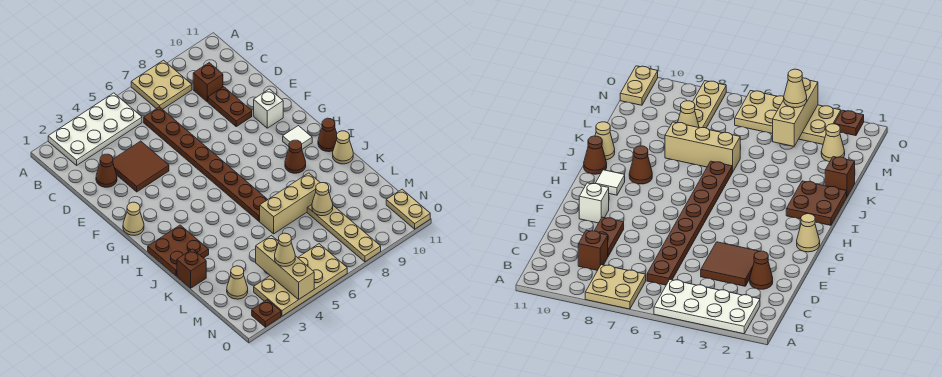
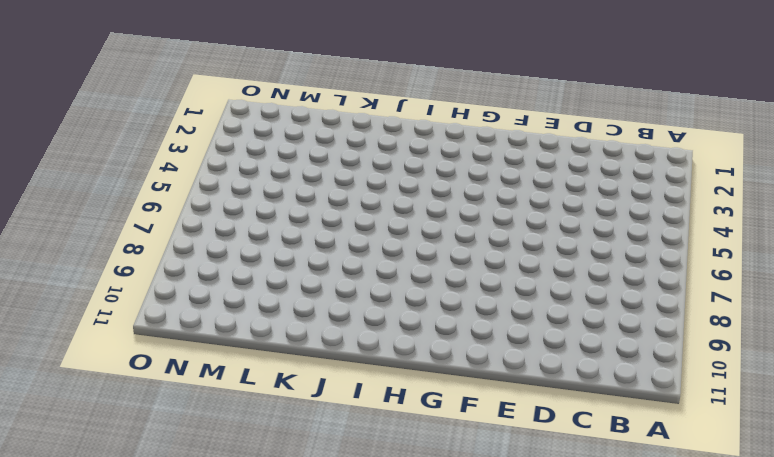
none -> white 2x4 plate [48,93,142,165]
none -> tan 2x2 plate [131,60,192,109]
none -> brown 1x8 plate [144,107,268,221]

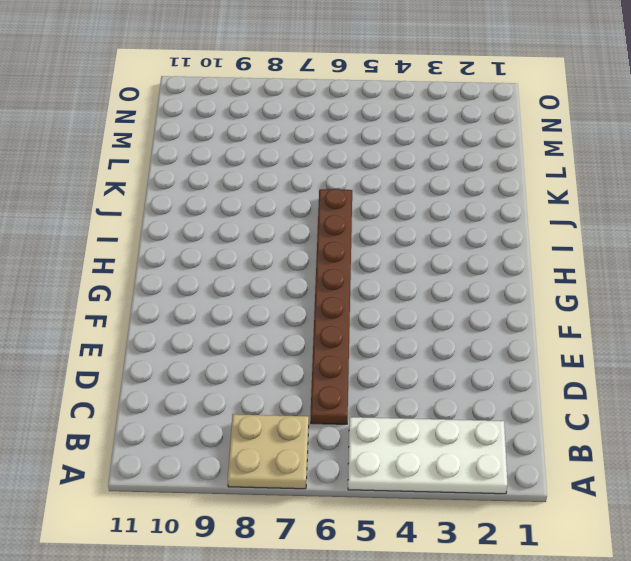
none -> brown 1x1 brick [193,63,223,102]
none -> brown 1x1 cone [96,154,117,187]
none -> brown 2x2 tile [113,141,169,192]

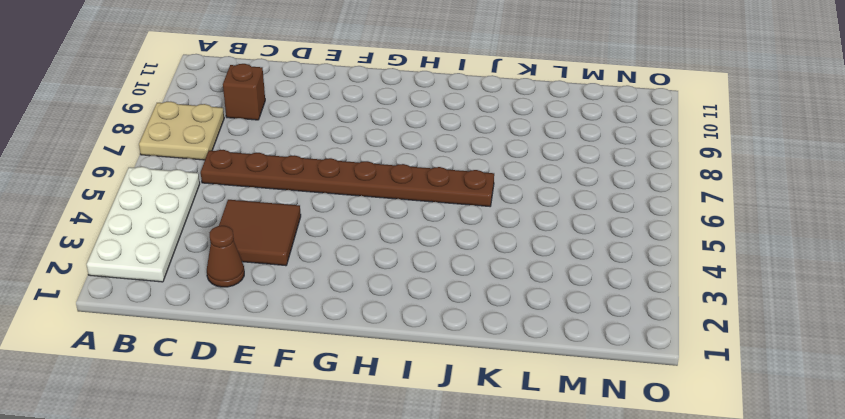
none -> brown 1x2 plate [208,87,252,126]
none -> white 1x1 brick [254,89,283,128]
none -> tan 1x1 cone [123,202,144,235]

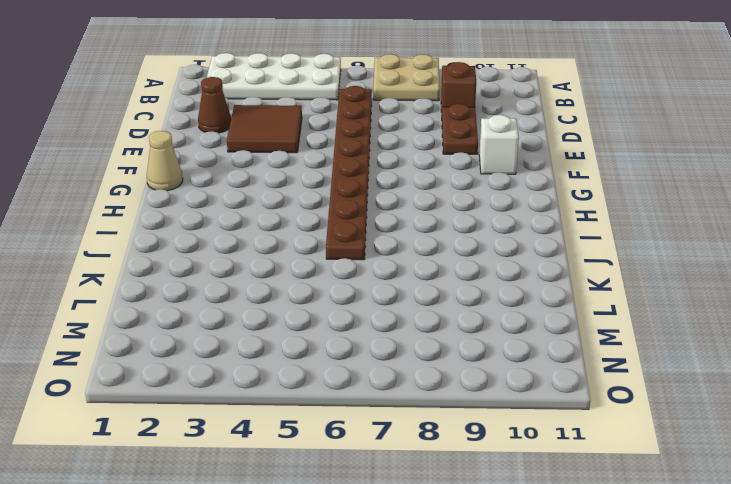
none -> white 1x1 tile [283,126,312,149]
none -> brown 2x2 plate [148,225,209,276]
none -> brown 1x1 cone [285,140,306,173]

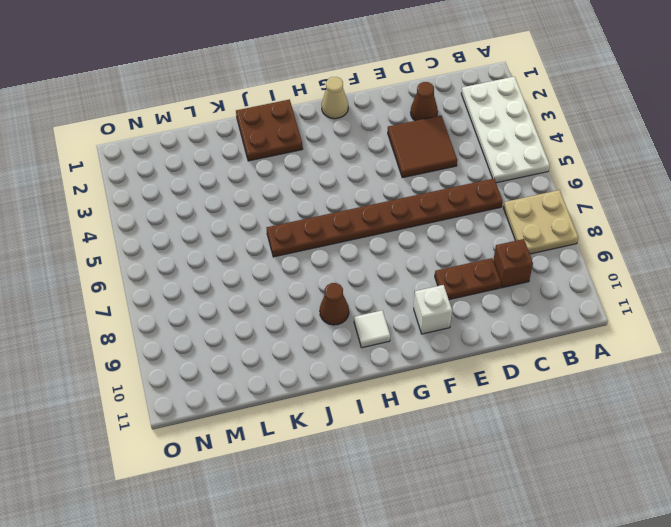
none -> brown 1x1 cone [318,118,337,152]
none -> tan 1x1 cone [333,131,353,164]
none -> brown 1x1 brick [177,249,206,288]

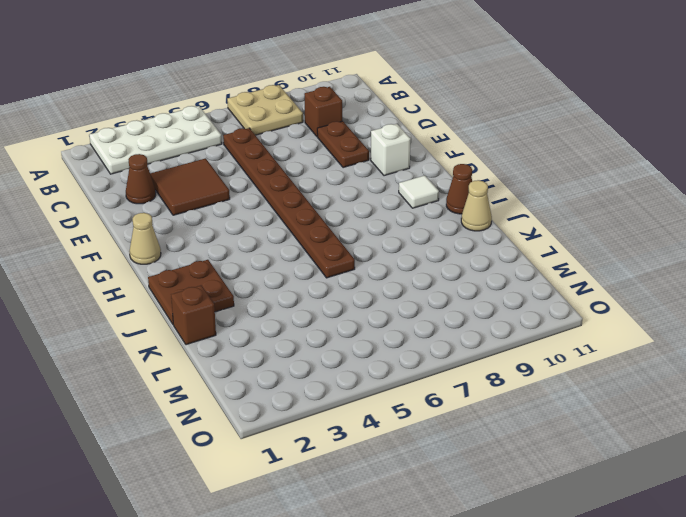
none -> brown 1x1 cone [285,140,306,173]
none -> tan 1x3 brick [260,173,320,234]
none -> tan 1x4 plate [307,205,381,262]

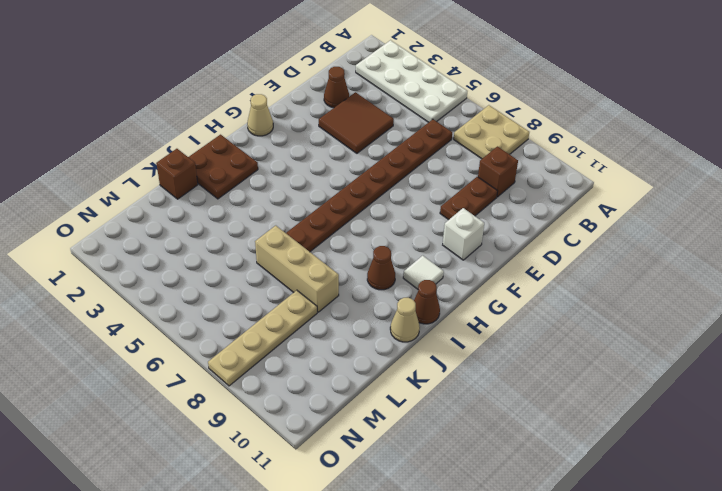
none -> tan 1x1 cone [227,266,248,299]
none -> tan 2x4 plate [254,244,347,316]
none -> tan 1x2 plate [386,189,430,229]

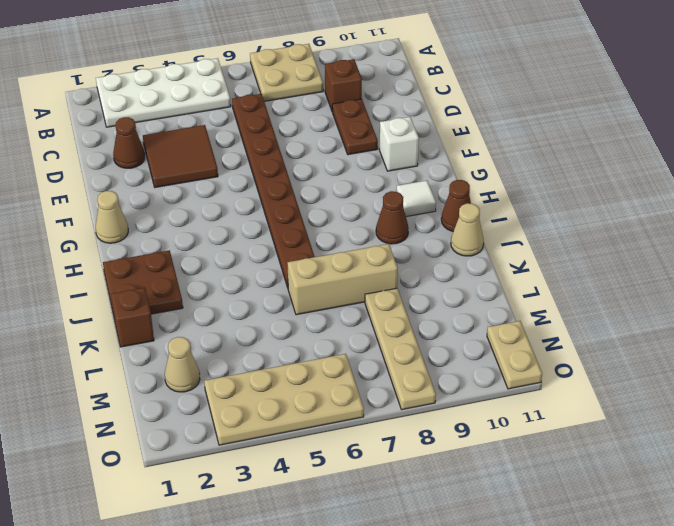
none -> brown 1x1 plate [252,300,281,327]
none -> tan 1x1 cone [312,183,333,216]
none -> tan 1x3 brick [256,236,314,300]

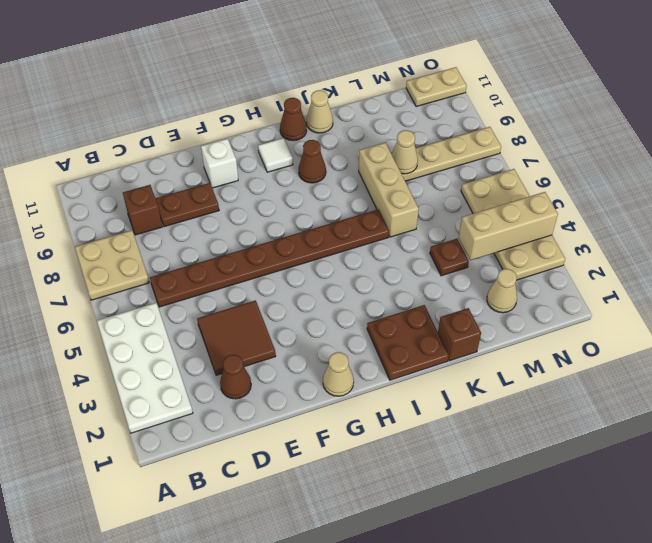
brown 1x1 plate [430,239,469,276] -> brown 1x1 plate moved to [252,300,281,327]
none -> tan 1x1 cone [275,233,295,266]

